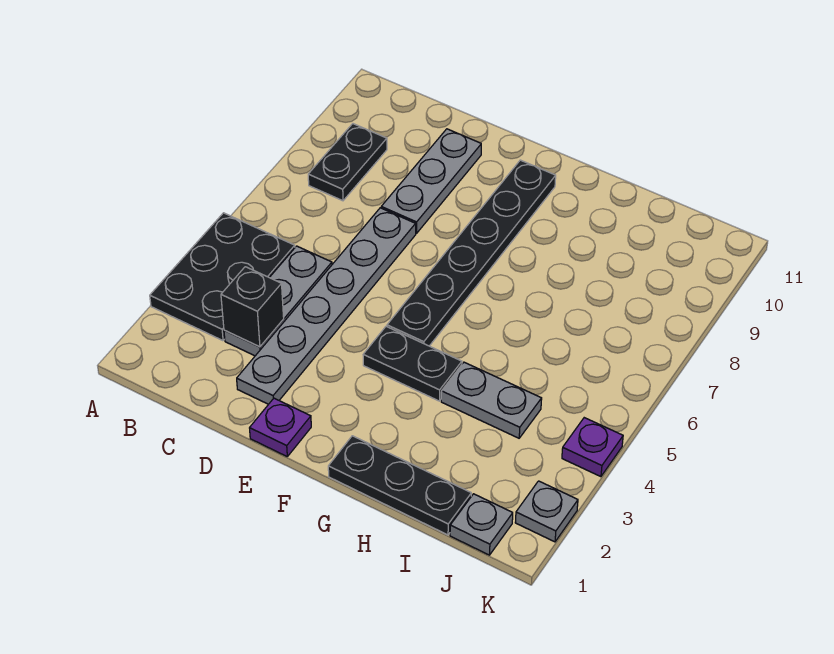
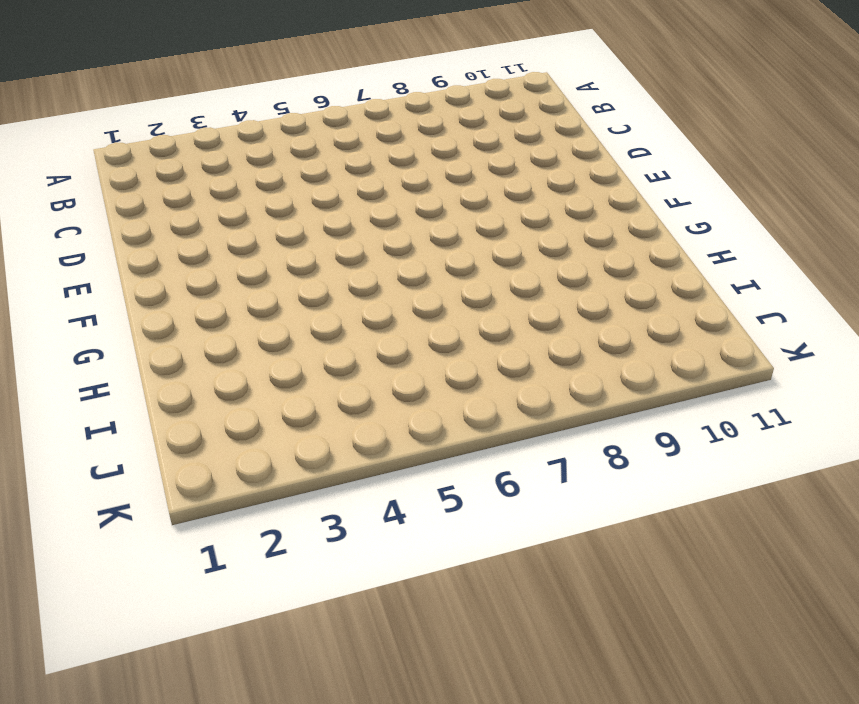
none -> black 2x3 plate [150,213,295,341]
none -> black 1x2 plate [308,124,387,201]
none -> grey 1x3 plate [224,246,332,356]

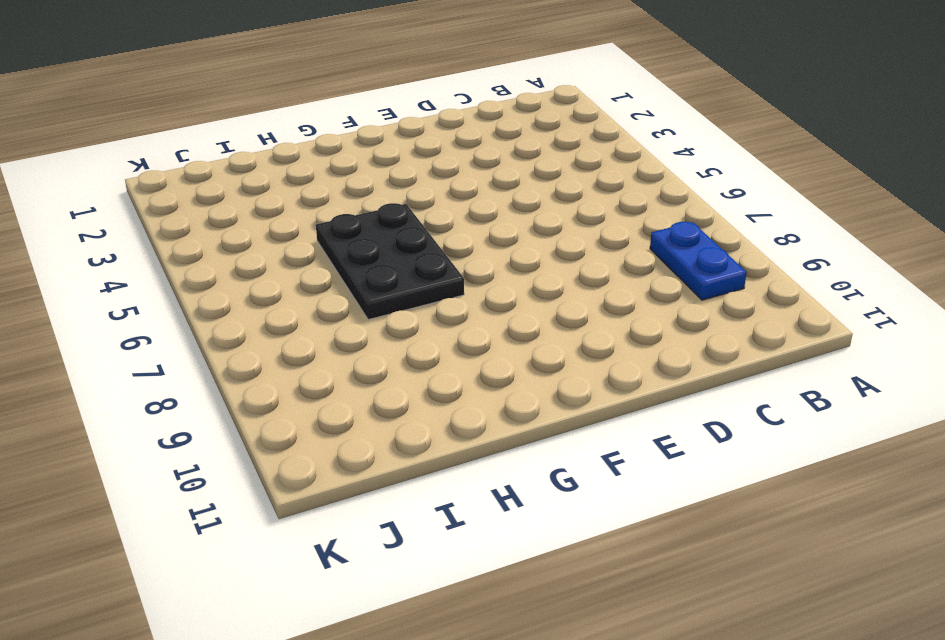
blue 1x2 plate [650,222,747,300] -> black 1x2 plate [308,124,387,201]
black 2x3 plate [316,203,464,320] -> black 2x3 plate moved to [150,213,295,341]
none -> grey 1x3 plate [224,246,332,356]
none -> grey 1x6 plate [237,208,416,404]
none -> grey 1x3 plate [381,129,481,233]

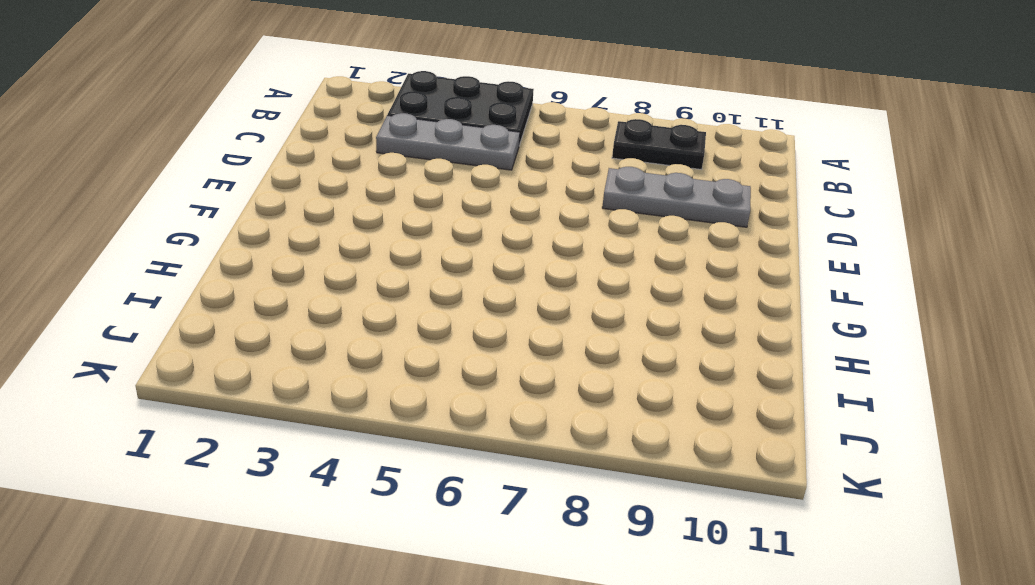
none -> grey 1x6 plate [237,208,416,404]
none -> purple 1x1 plate [250,398,311,456]
none -> black 1x2 plate [363,327,462,401]

